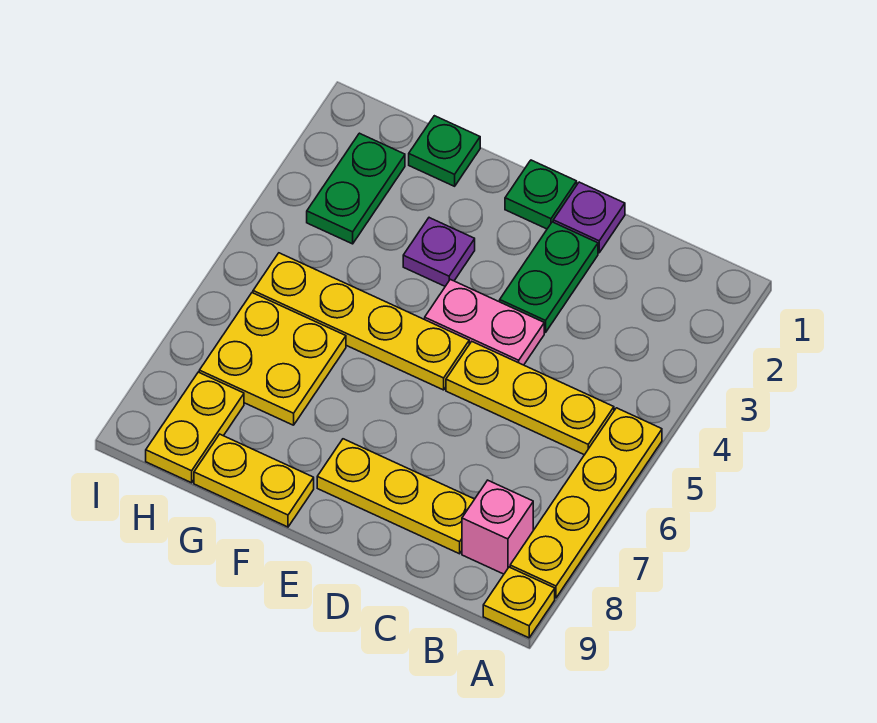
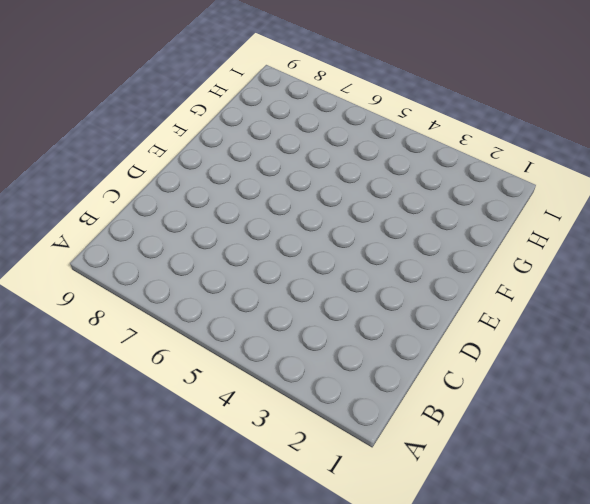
none -> yellow 1x4 plate [510,408,662,598]
none -> yellow 1x1 plate [483,567,555,638]
none -> yellow 1x3 plate [446,342,614,455]

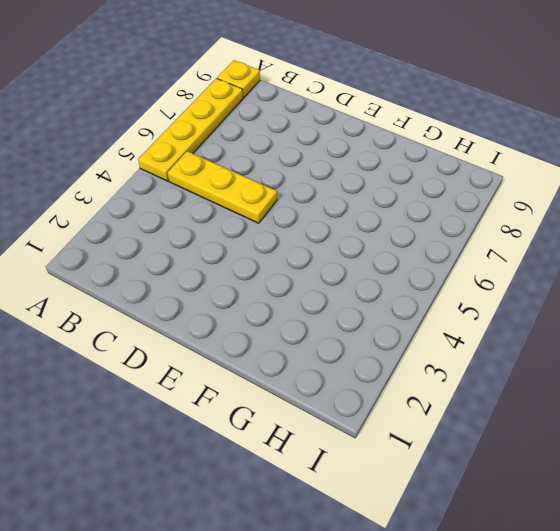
none -> pink 1x1 brick [462,480,533,574]
none -> yellow 1x3 plate [317,439,474,554]
none -> purple 1x1 plate [553,182,625,253]

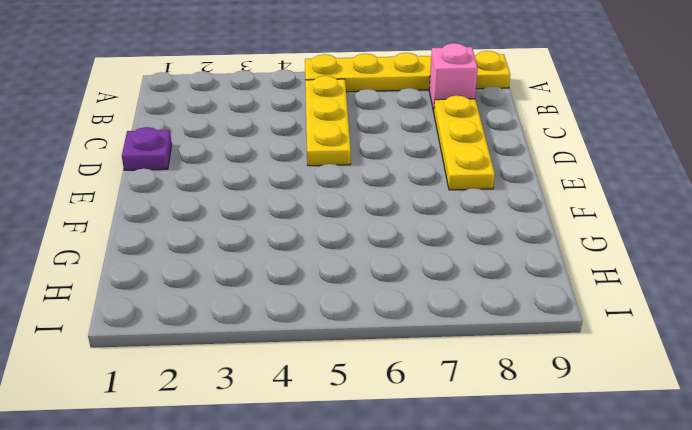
none -> green 1x2 plate [500,222,598,333]
none -> pink 1x2 plate [425,279,544,365]
none -> green 1x1 plate [505,160,577,229]

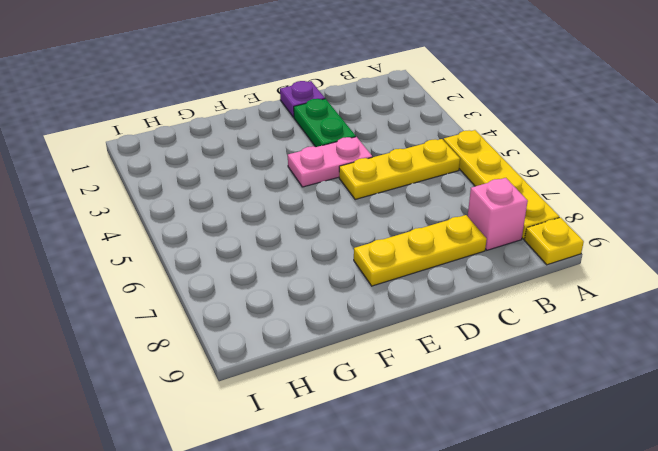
none -> green 1x1 plate [505,160,577,229]
none -> yellow 1x4 plate [253,253,469,390]
none -> purple 1x1 plate [403,218,475,286]

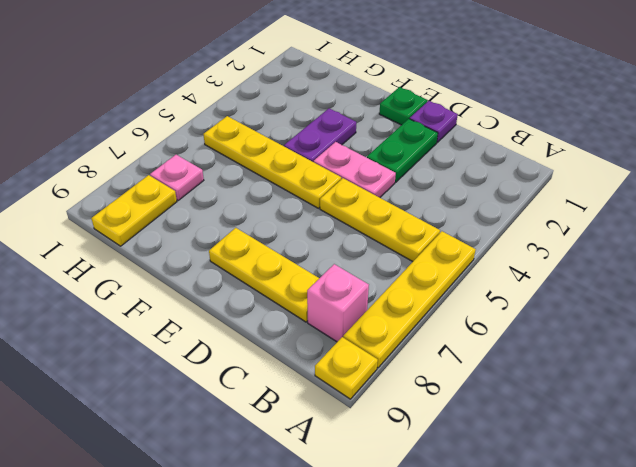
purple 1x2 plate [284,108,356,162] -> purple 1x1 plate [403,218,475,286]
pink 1x1 plate [150,155,204,200] -> yellow 2x2 plate [199,293,346,425]
none -> yellow 1x2 plate [194,434,314,527]
none -> green 1x1 plate [409,116,480,186]
none -> green 1x2 plate [307,133,405,244]

